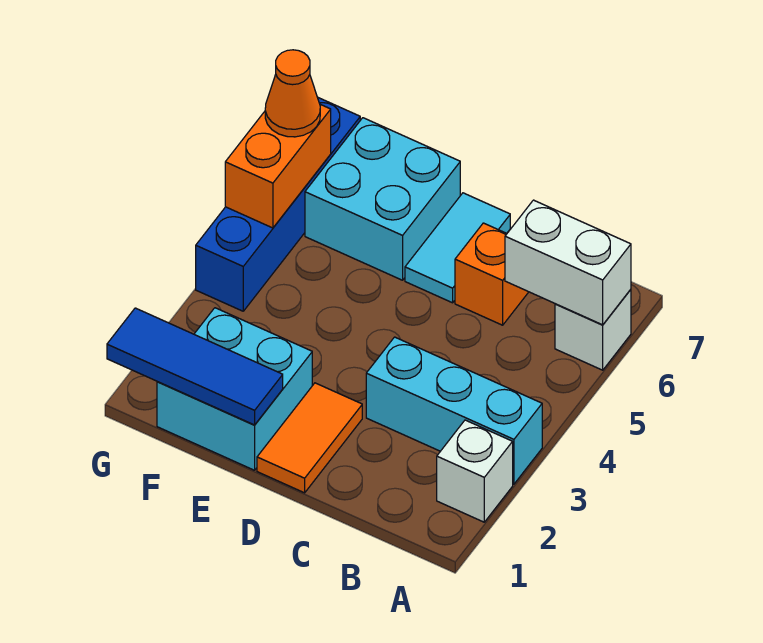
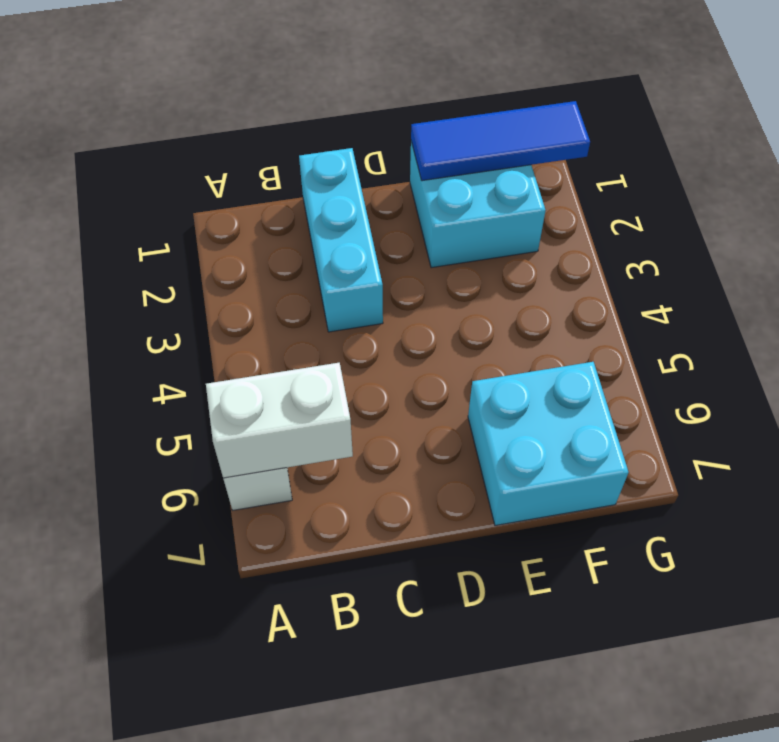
cyan 1x3 brick [299,148,383,332] -> cyan 1x3 brick turned to [366,337,542,484]
none -> white 1x1 brick [437,420,513,522]
none -> orange 1x1 brick [455,223,528,325]
none -> orange 1x2 tile [257,383,362,493]

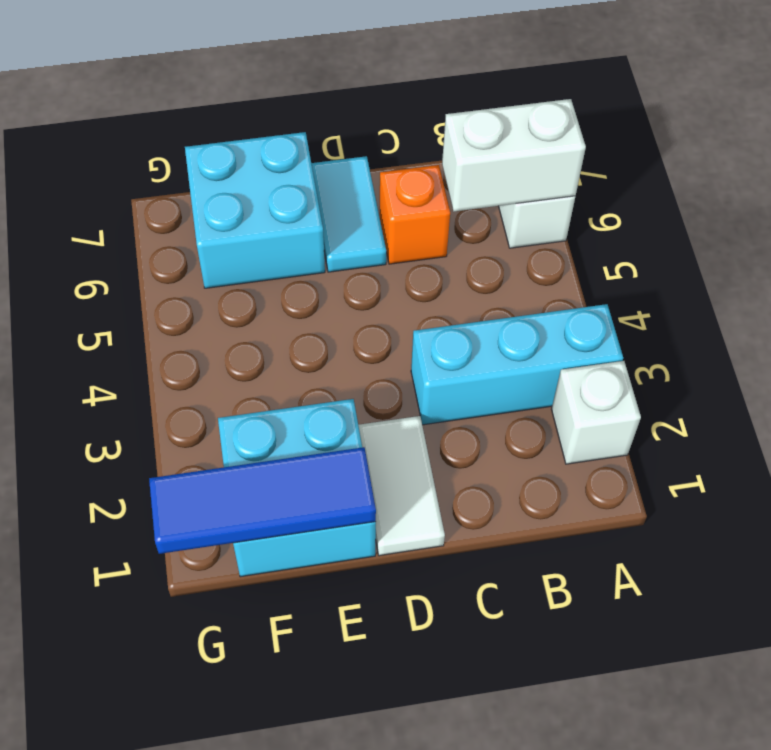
white 1x2 tile [358,416,445,556] -> orange 1x2 tile [257,383,362,493]
none -> blue 1x4 brick [196,98,360,311]
none -> orange 1x2 brick [225,104,331,228]
none -> orange 1x1 cone [265,50,320,137]

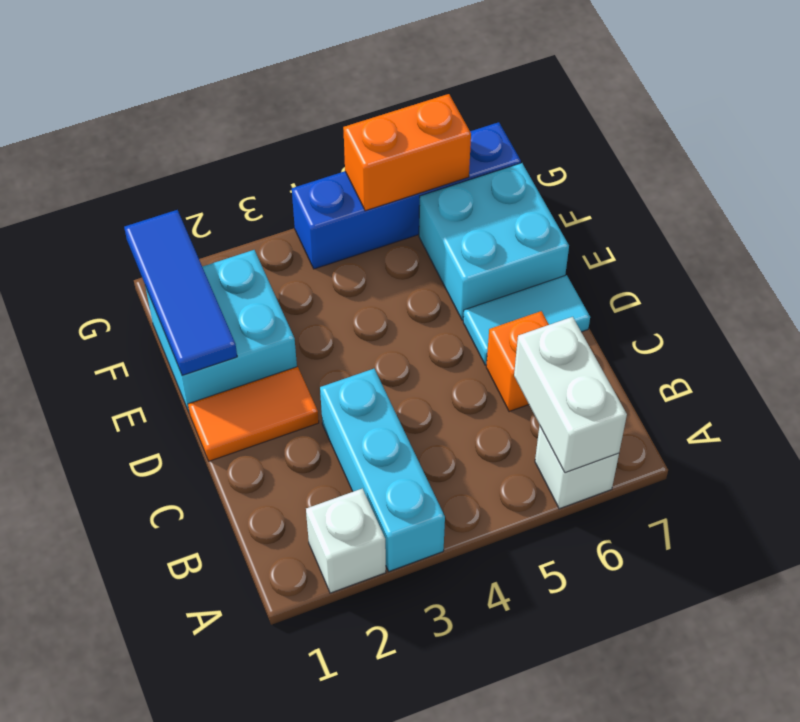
none -> orange 1x1 cone [265,50,320,137]

